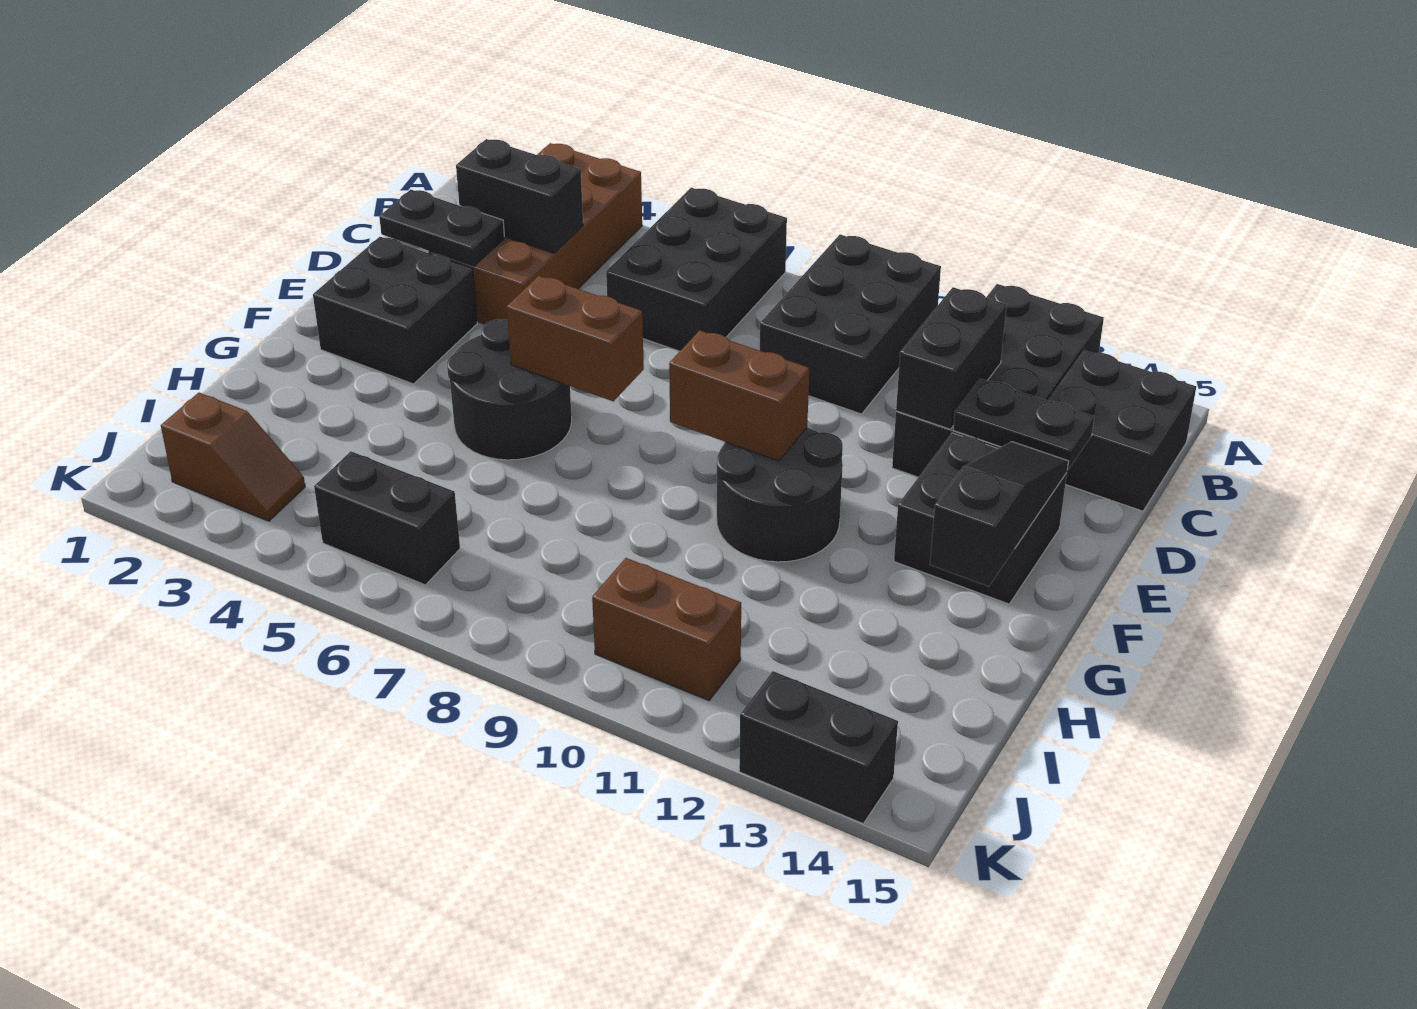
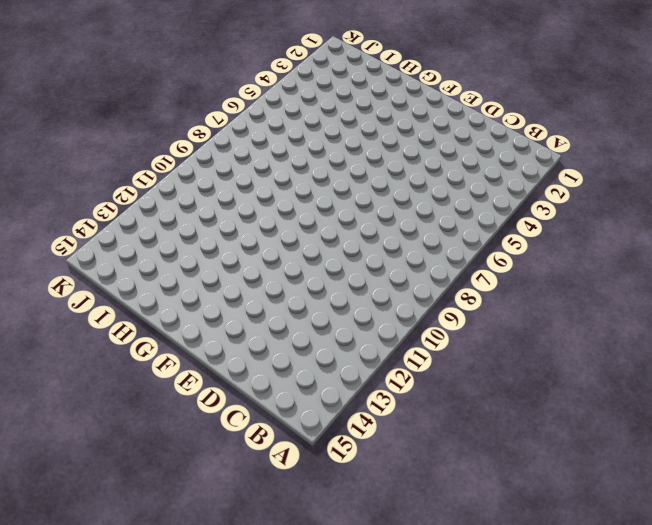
none -> brown 2x4 brick [429,143,642,324]
none -> black 2x3 brick [606,188,787,351]
none -> black 2x3 brick [759,234,941,414]

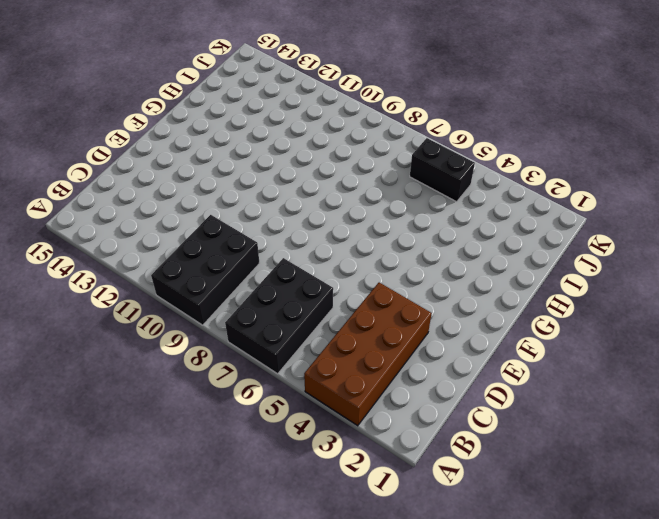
none -> black 2x4 brick [892,284,1104,477]
none -> black 2x2 brick [1048,350,1196,511]
none -> black 2x2 brick [313,237,477,384]

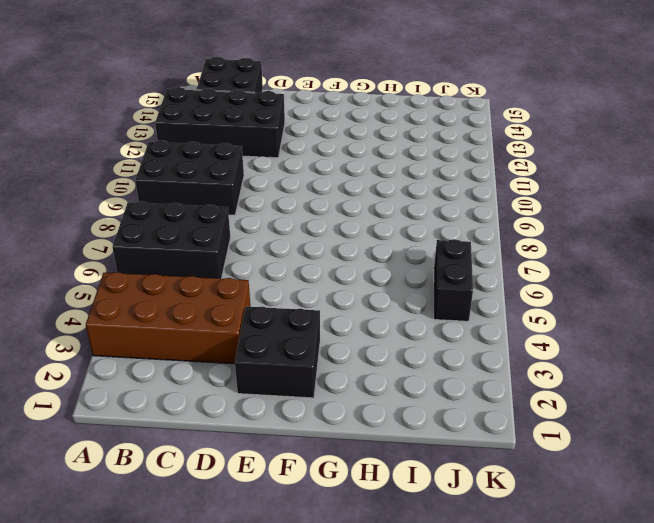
none -> black 2x2 brick [894,433,1067,604]
none -> black 2x2 round brick [447,319,572,460]
none -> black 2x2 round brick [717,428,843,562]

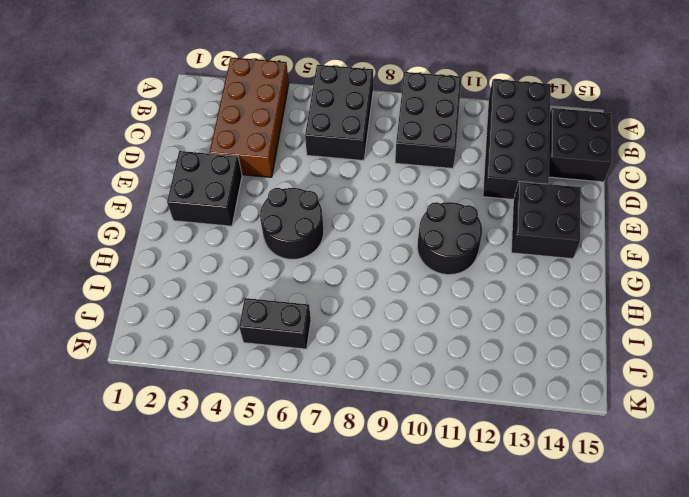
none -> brown 1x2 slope [161,393,305,521]
none -> brown 1x2 brick [592,558,741,700]
none -> black 1x2 brick [739,671,898,824]

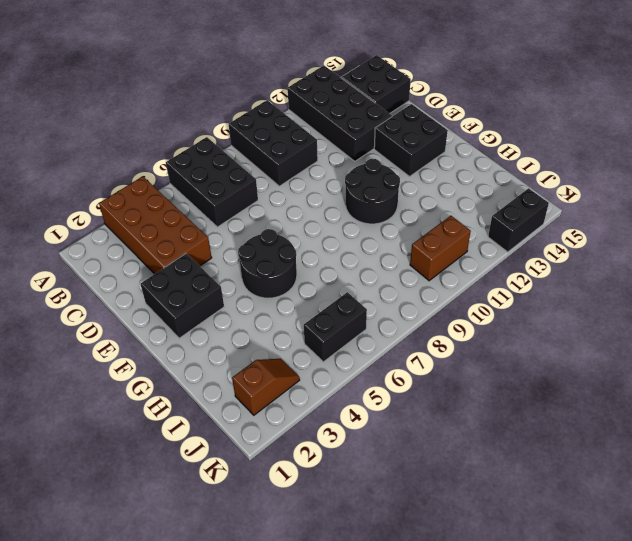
none -> black 1x2 brick [456,139,583,253]
none -> black 1x2 brick [896,287,1007,429]
none -> black 1x2 plate [379,189,505,266]

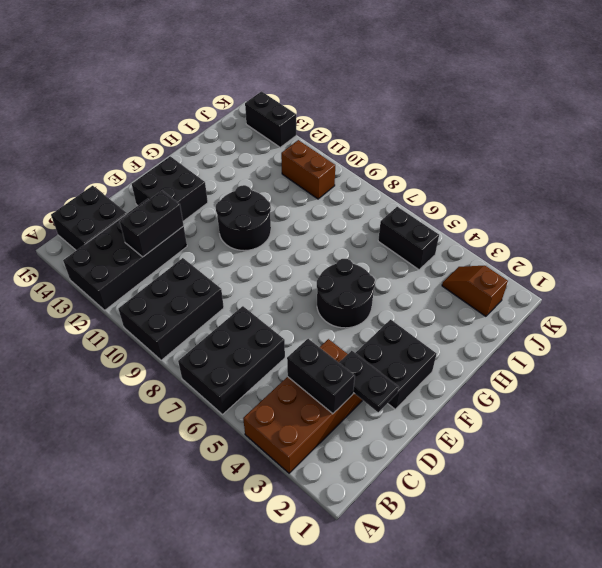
none -> black 1x2 plate [953,379,1094,470]
none -> black 1x3 slope [930,442,1069,587]
none -> brown 1x2 brick [507,276,644,401]

